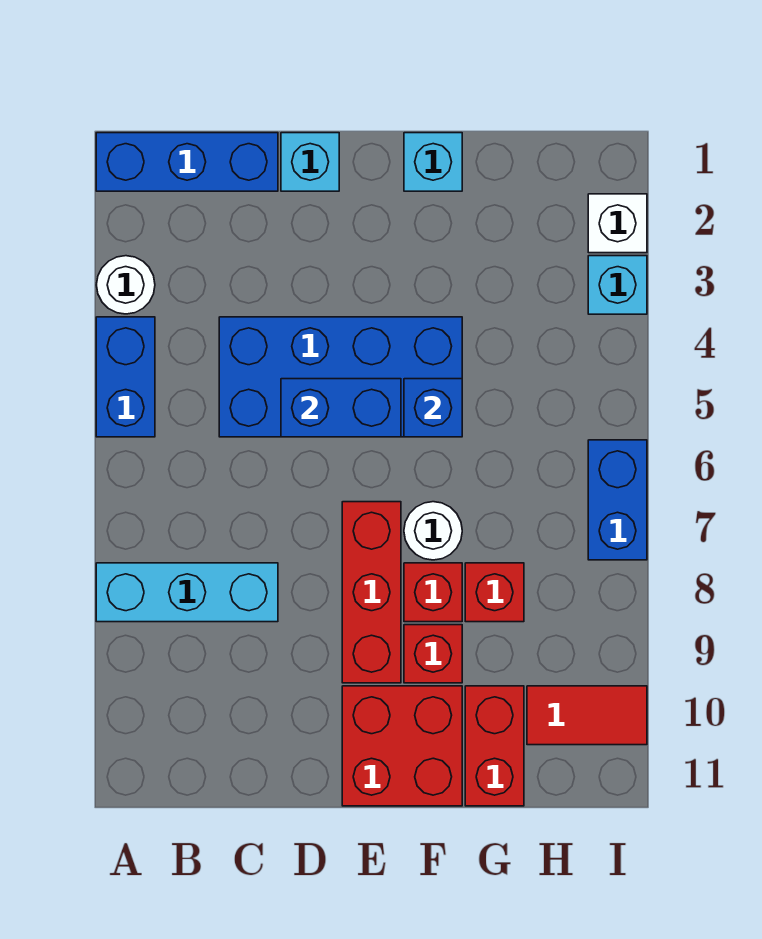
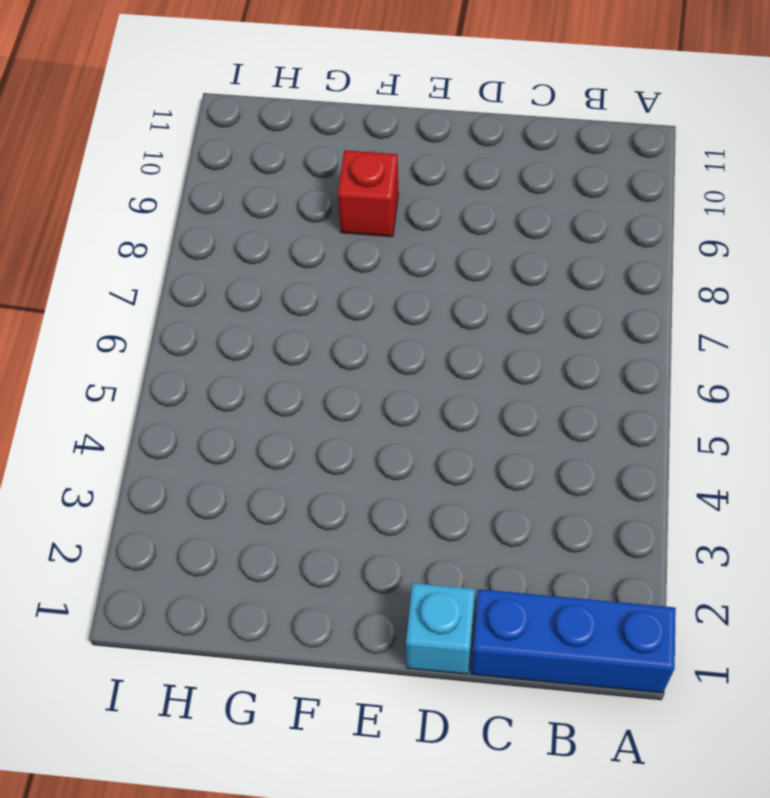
none -> white 1x1 round brick [97,256,155,314]
none -> blue 1x2 brick [96,317,155,437]
none -> cyan 1x3 brick [96,563,278,622]

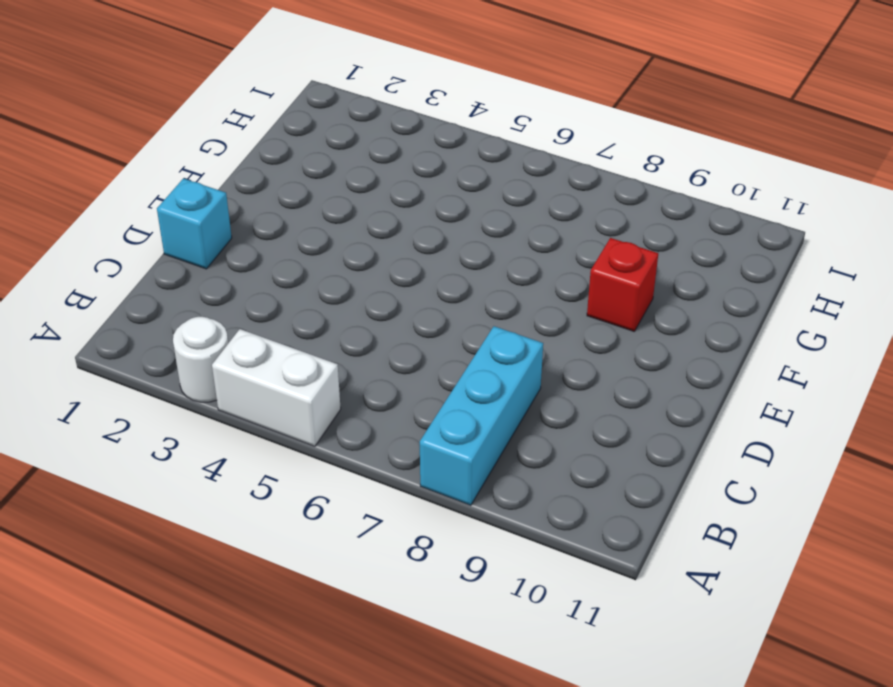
white 1x2 brick [212,329,341,446] -> blue 1x2 brick [96,317,155,437]
none -> blue 1x3 brick [96,133,278,191]
none -> blue 2x4 brick [219,317,462,437]
none -> red 1x3 brick [342,502,401,683]

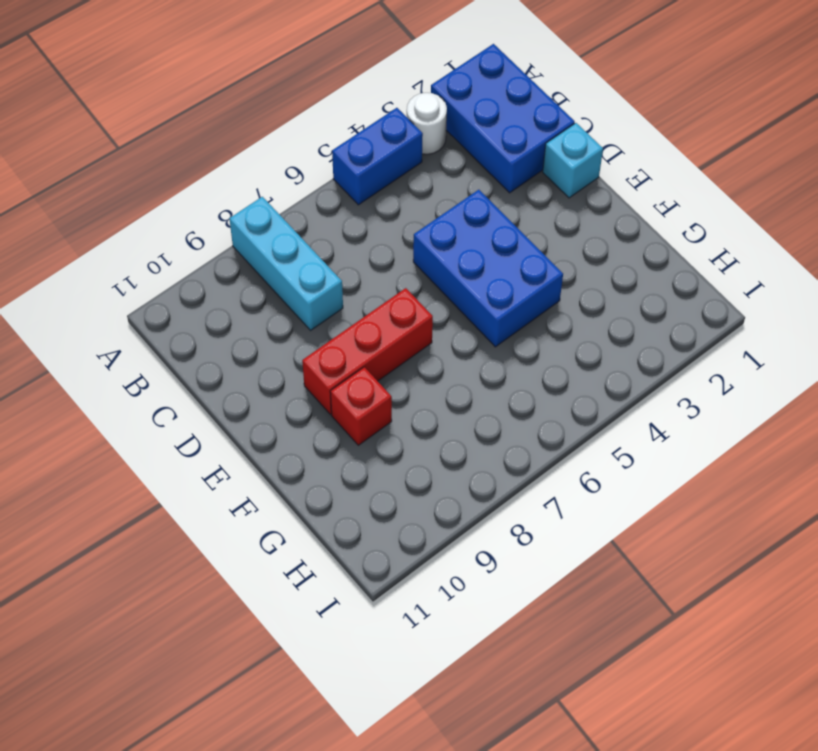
blue 2x3 brick [431,44,575,193] -> blue 1x3 brick [96,133,278,191]
blue 2x3 brick [413,190,563,347] -> blue 2x4 brick [219,317,462,437]
none -> red 2x2 brick [342,686,462,806]
none -> cyan 1x1 brick [404,133,462,191]
none -> white 1x1 round brick [404,502,462,560]

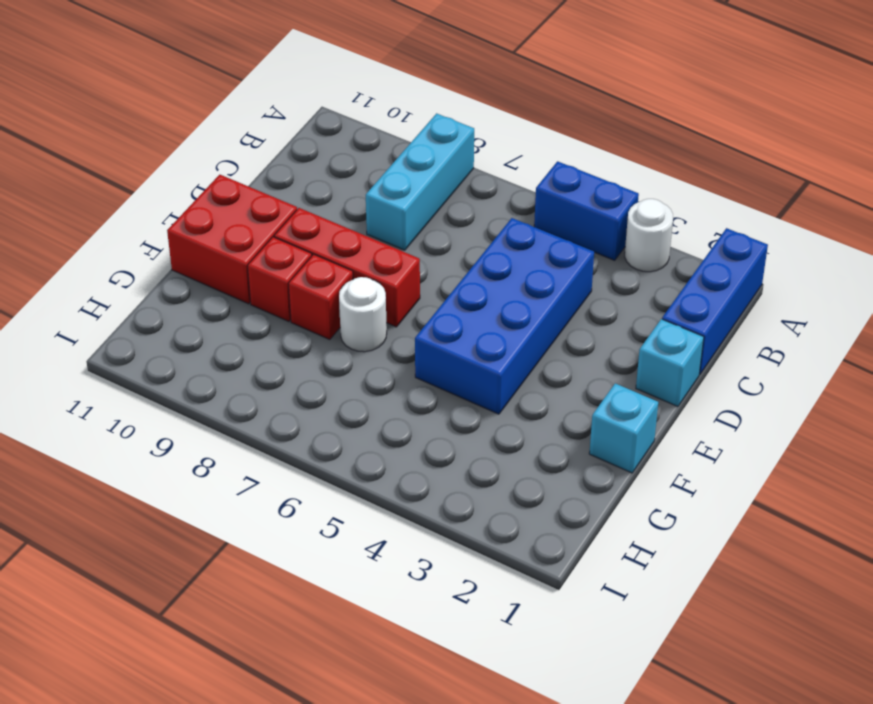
none -> red 1x1 brick [465,563,524,622]
none -> red 1x2 brick [465,686,524,806]
none -> red 1x2 tile [527,686,647,745]

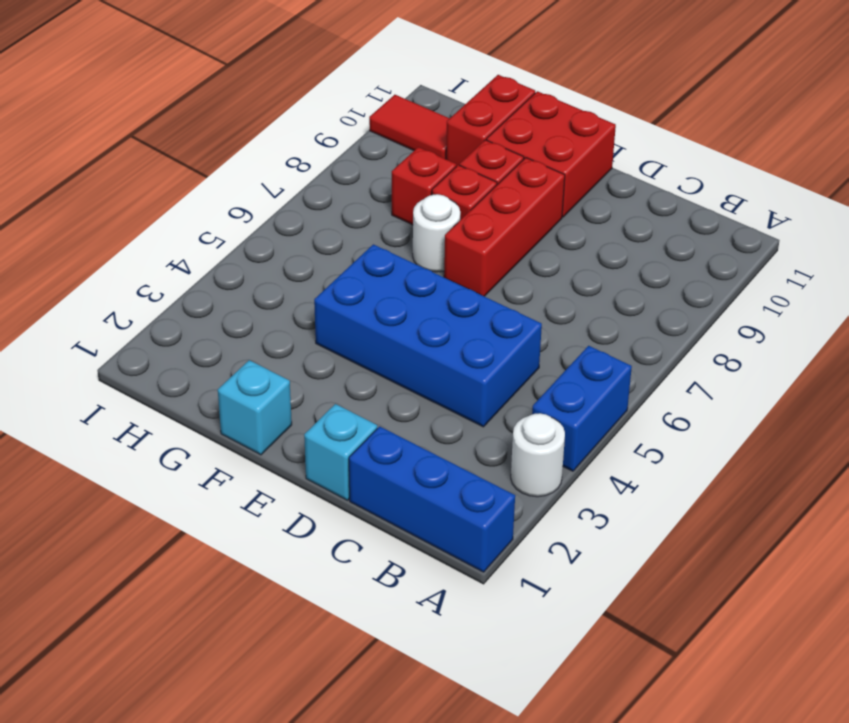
none -> cyan 1x3 brick [96,563,278,622]
none -> white 1x1 brick [588,194,647,253]
none -> cyan 1x1 brick [588,256,647,314]

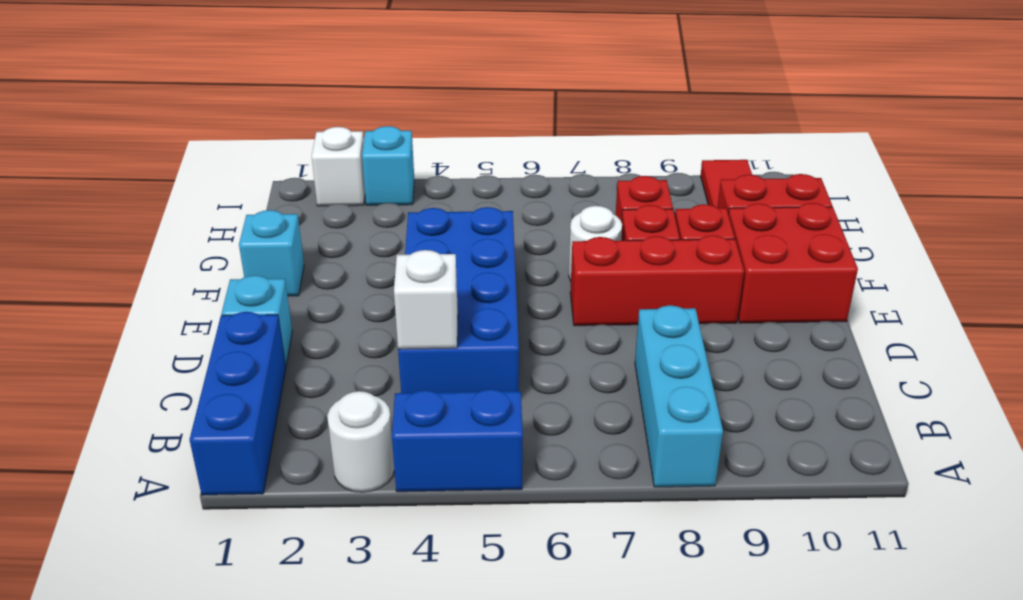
white 1x1 brick [394,250,458,349] -> none
none -> blue 1x2 brick [588,440,647,560]
none -> blue 1x2 brick [281,379,401,437]
none -> blue 1x1 brick [404,379,462,437]

